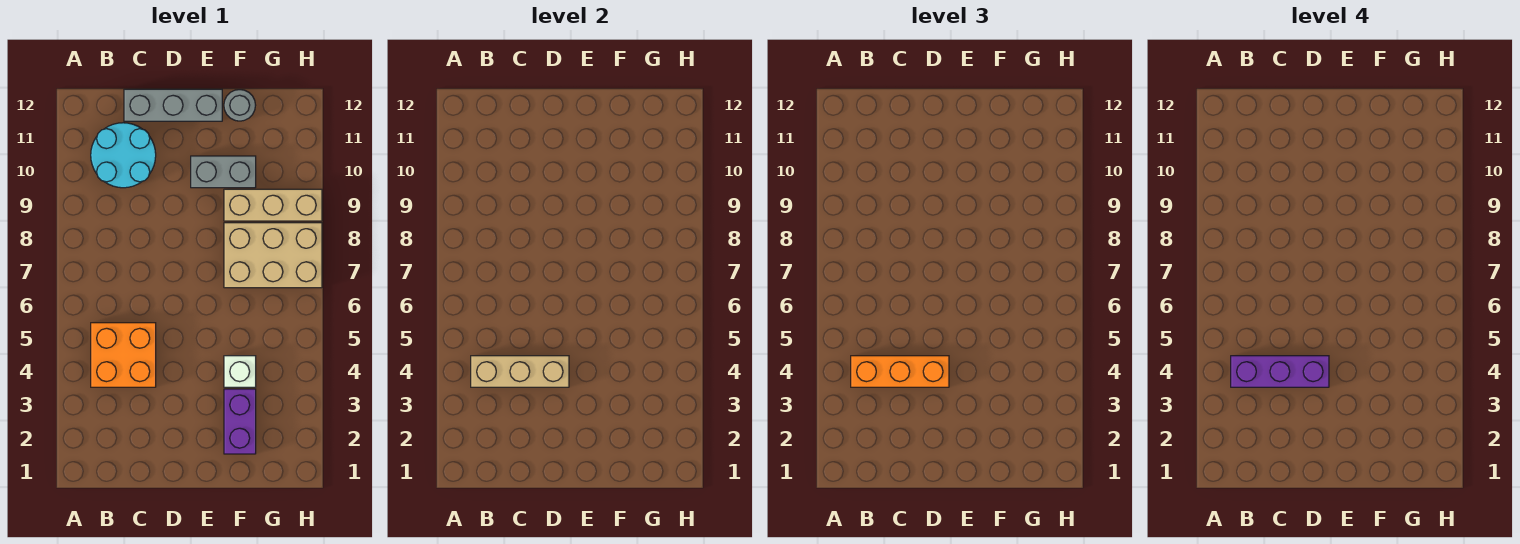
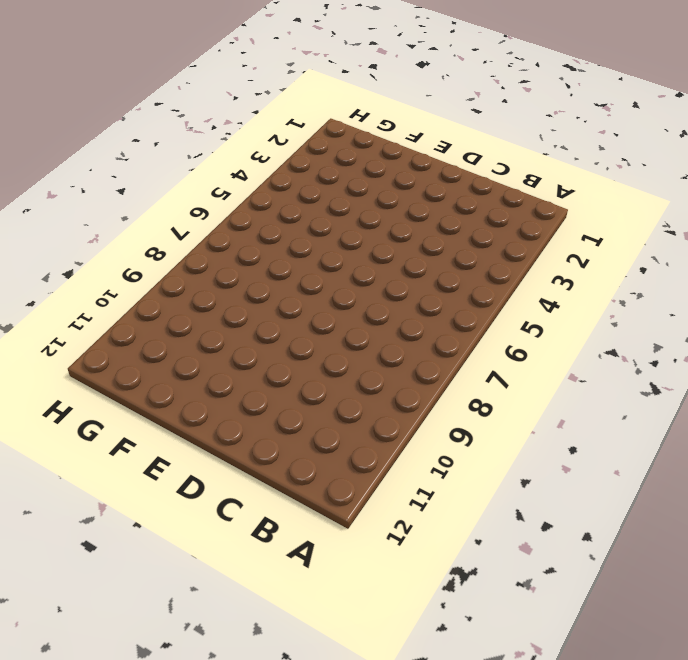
none -> orange 2x2 brick [91,323,156,387]
none -> cyan 2x2 round brick [91,123,156,188]
none -> grey 1x3 brick [124,89,222,121]

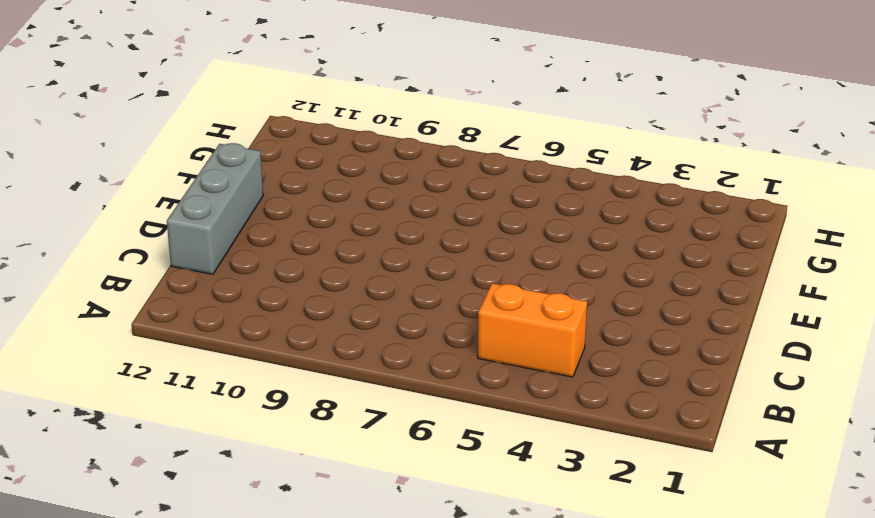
orange 1x2 brick [478,283,587,377] -> orange 2x2 brick [91,323,156,387]
none -> cyan 2x2 round brick [91,123,156,188]
none -> grey 1x2 brick [191,156,256,188]
none -> purple 1x2 brick [224,389,256,454]

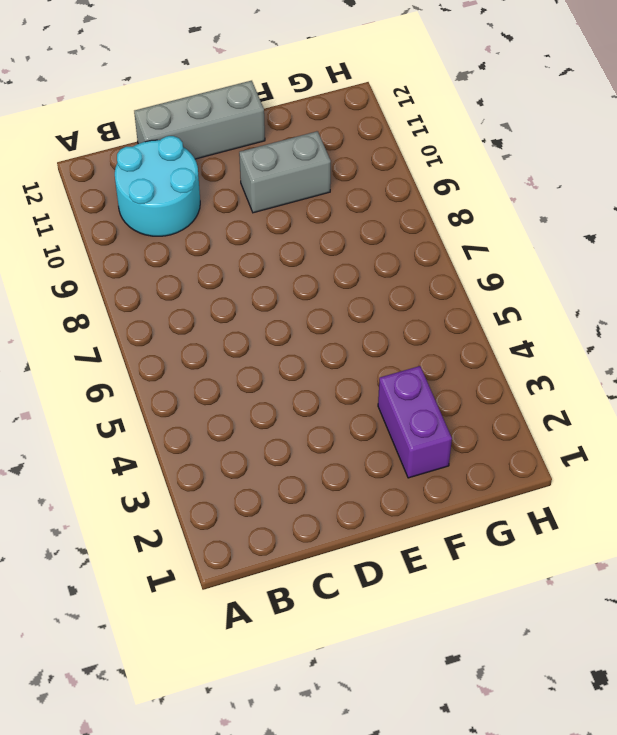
none -> orange 2x2 brick [91,323,156,387]
none -> white 1x1 brick [224,356,256,387]
none -> tan 2x3 brick [224,223,322,288]

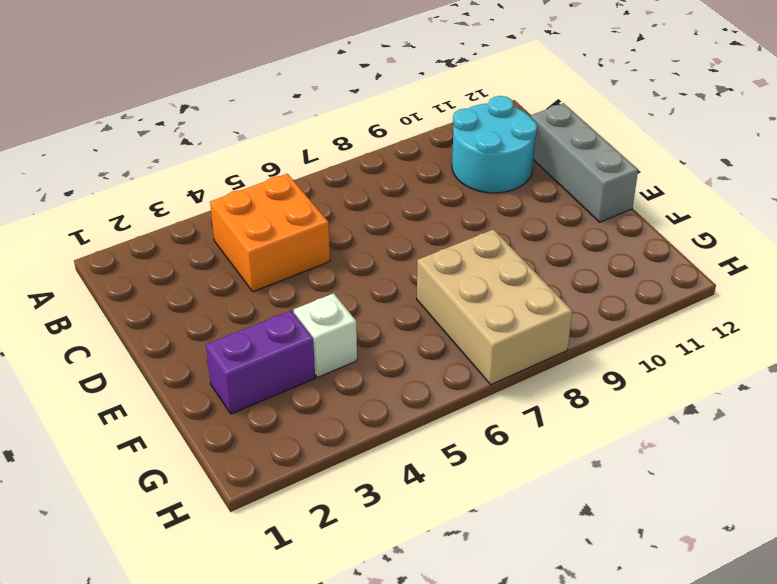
none -> grey 1x2 brick [191,156,256,188]
none -> tan 1x3 brick [224,189,322,221]
none -> grey 1x1 round brick [224,90,256,121]

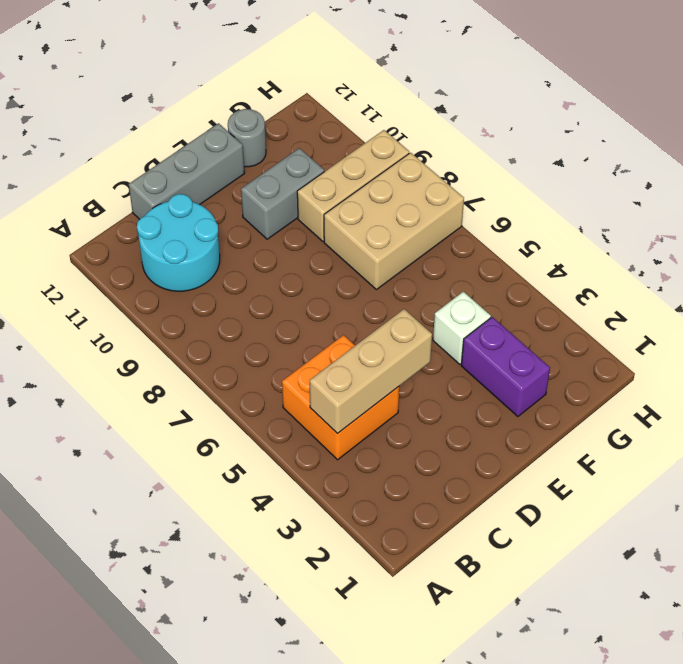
none -> orange 1x3 brick [851,356,949,387]
none -> purple 1x3 brick [1231,356,1329,387]

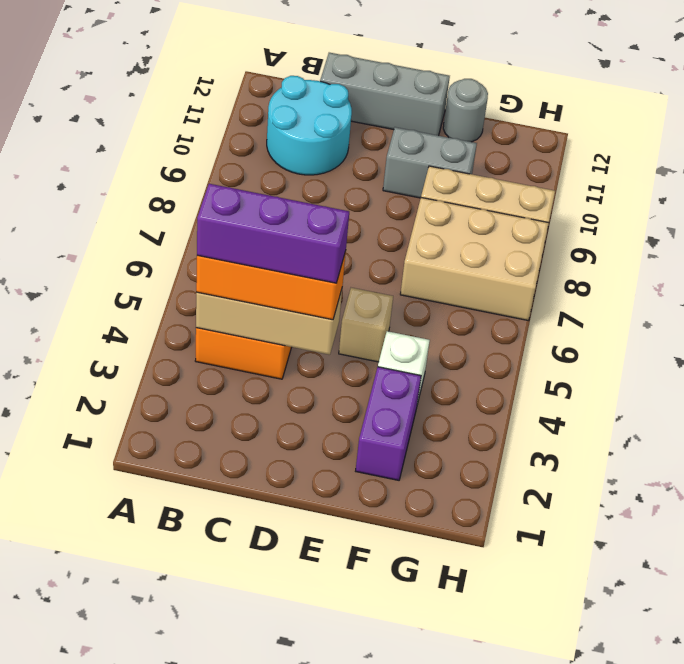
tan 1x1 brick [339,288,393,362] -> none

